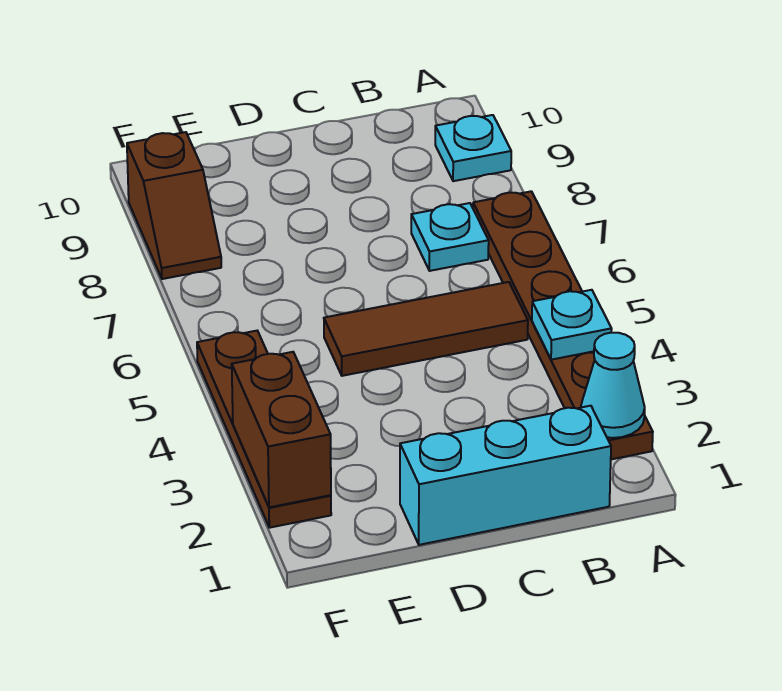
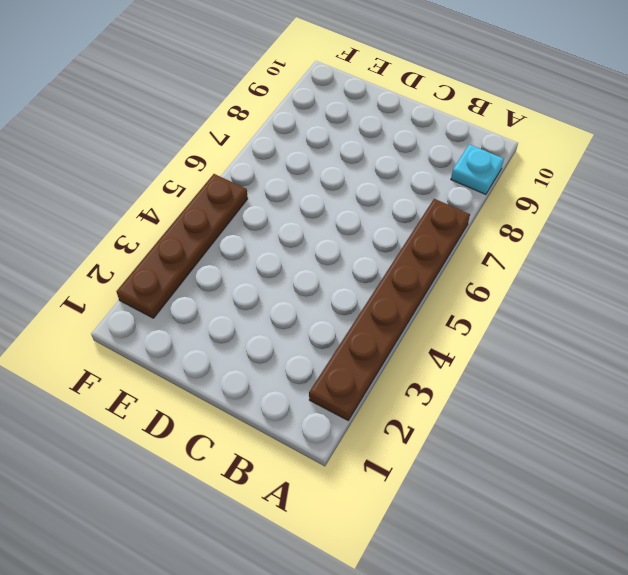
none -> cyan 1x3 brick [400,406,611,545]
none -> brown 1x3 tile [324,282,528,376]

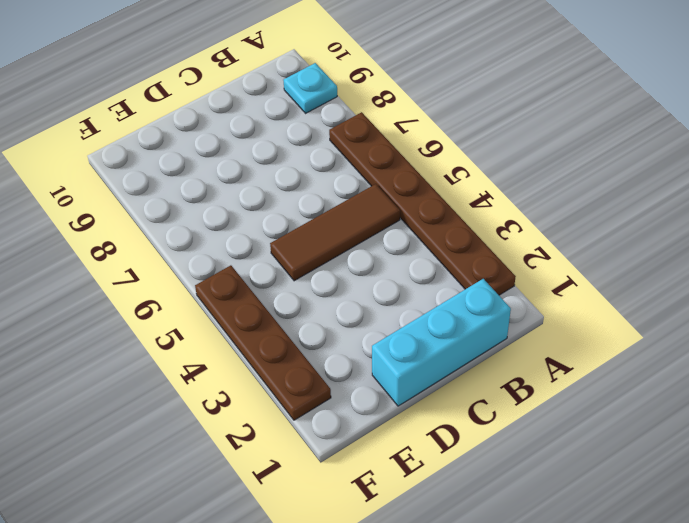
none -> cyan 1x1 plate [411,203,489,271]
none -> brown 1x2 slope [127,132,221,279]

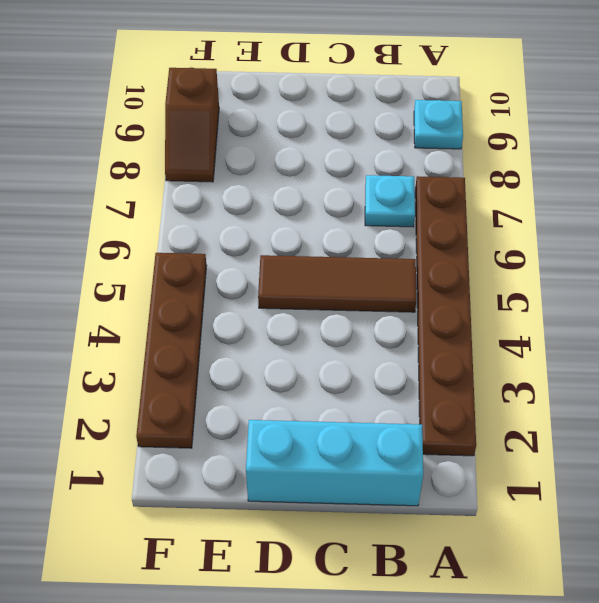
none -> cyan 1x1 cone [581,333,645,438]
none -> cyan 1x1 plate [532,290,612,360]

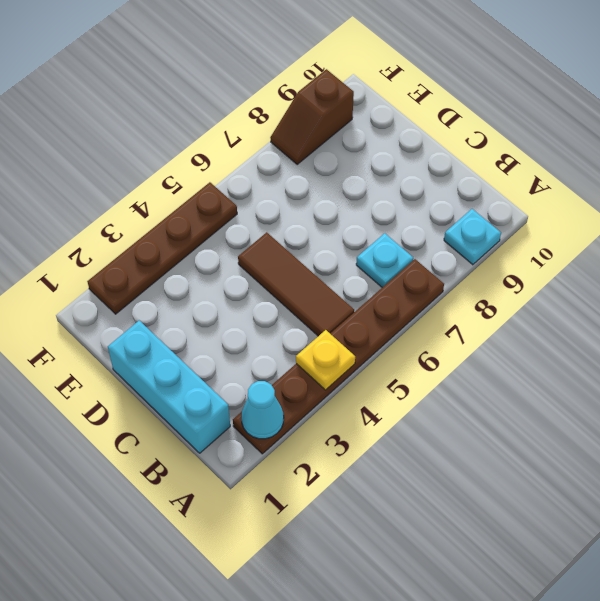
yellow 1x1 plate [296,330,355,390] -> cyan 1x1 plate [532,290,612,360]
none -> brown 1x2 brick [232,352,331,507]

